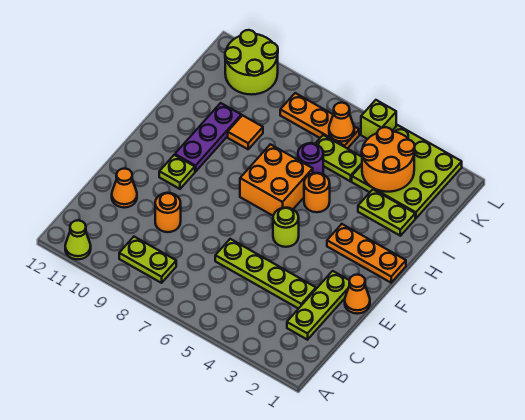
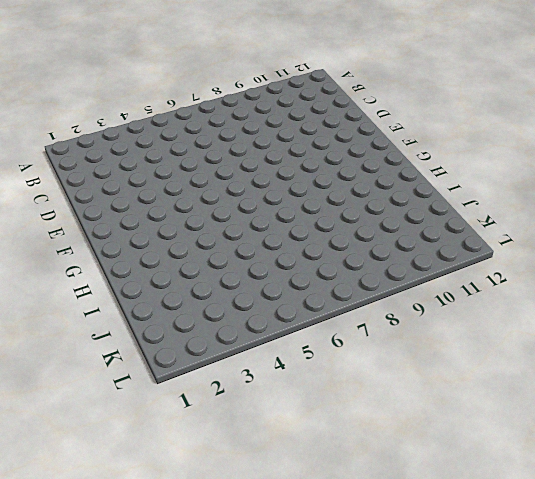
none -> lime 1x1 cone [65,220,91,259]
none -> lime 1x2 plate [119,237,176,283]
none -> lime 1x3 plate [287,271,349,340]

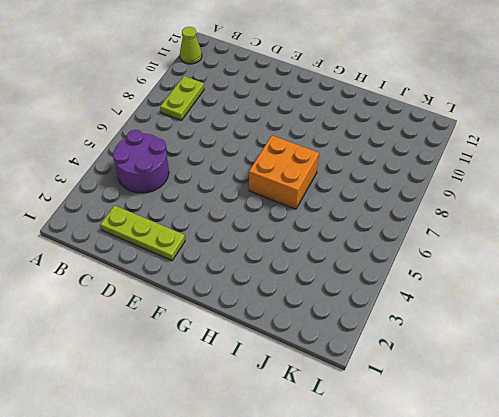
purple 2x2 round brick [112,130,169,193] -> none
none -> lime 1x4 plate [215,239,316,309]
none -> orange 1x1 round brick [155,193,181,232]
none -> orange 1x1 cone [112,169,137,208]

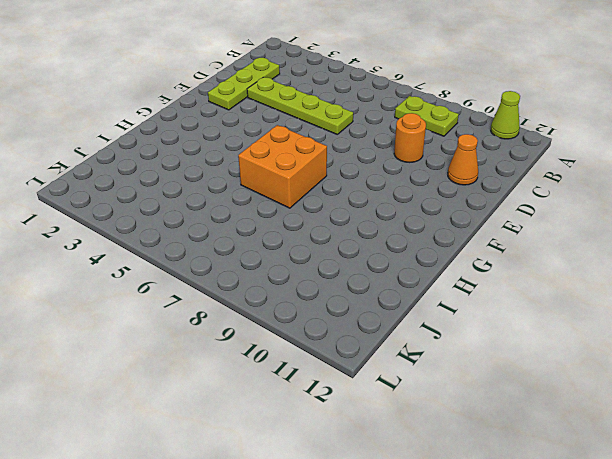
none -> orange 1x1 cone [345,275,370,314]
none -> lime 1x1 round brick [273,208,299,247]
none -> lime 1x1 plate [159,155,195,189]

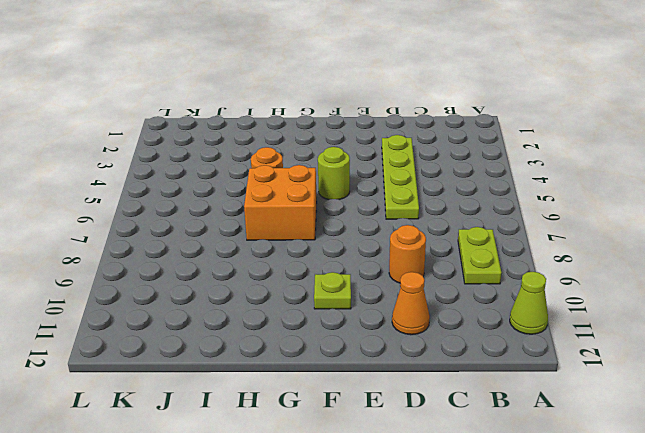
none -> lime 1x3 plate [287,271,349,340]
none -> orange 1x1 cone [345,275,370,314]
none -> orange 1x3 plate [327,224,406,283]

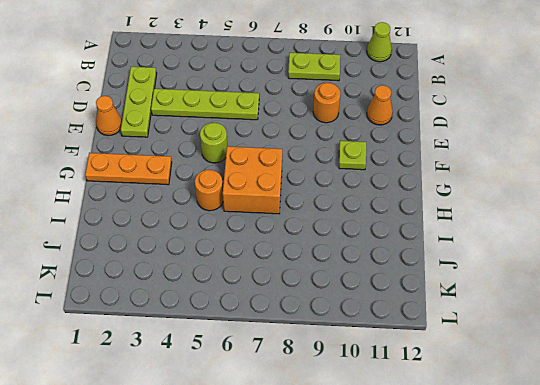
none -> purple 1x3 plate [175,103,241,172]
none -> lime 1x2 plate [358,190,415,236]
none -> purple 1x1 round brick [298,143,323,174]

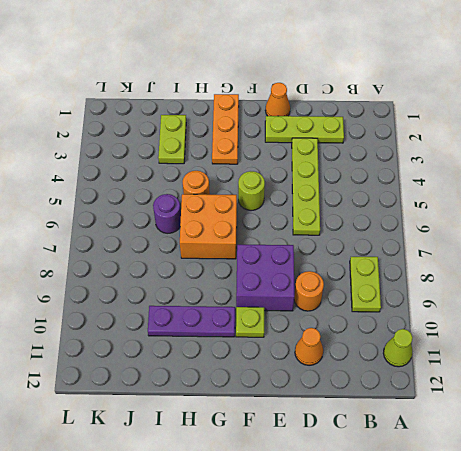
purple 2x2 brick [236,245,294,311] -> none
none -> orange 1x1 tile [228,115,263,149]
none -> lime 3x3 plate [352,125,462,218]
none -> lime 1x2 plate [315,135,362,181]

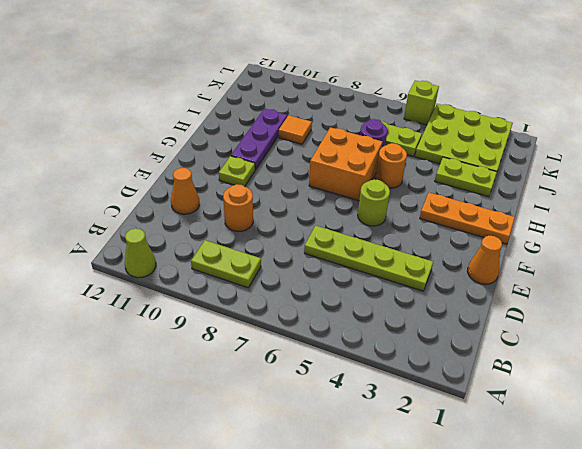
none -> lime 1x3 plate [287,271,349,340]
none -> orange 1x3 plate [280,93,359,149]
none -> lime 2x2 round brick [225,30,278,95]

